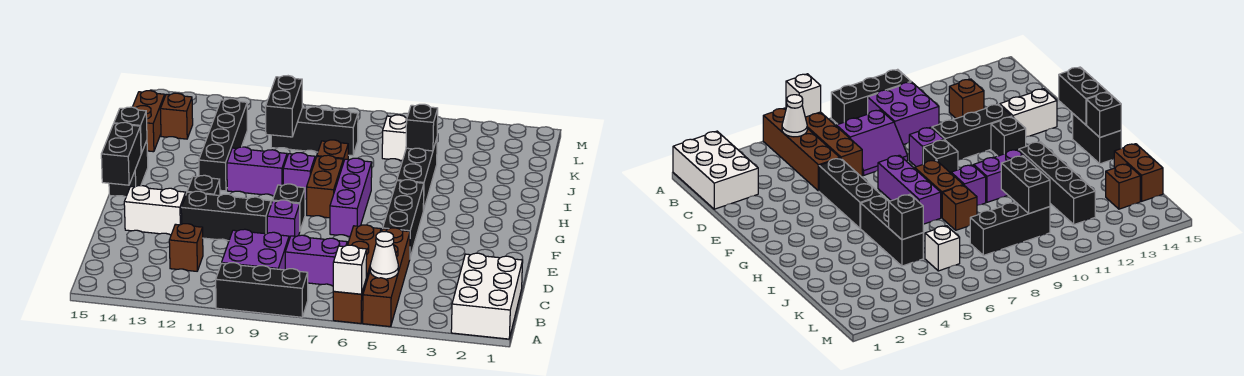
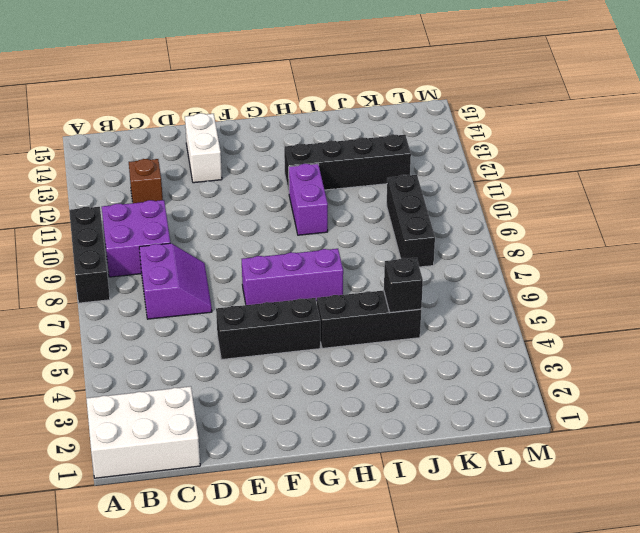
none -> brown 1x4 brick [363,228,410,327]
none -> brown 1x4 brick [333,225,381,323]
none -> purple 1x1 brick [267,200,300,239]
none -> black 1x3 brick [181,191,271,241]

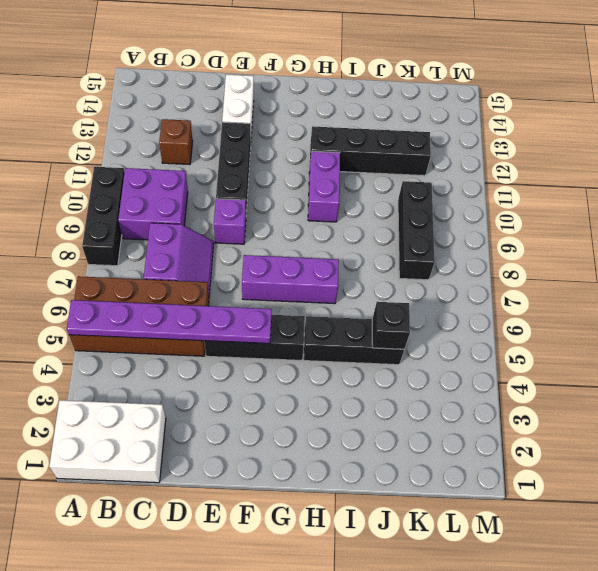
purple 1x6 plate [67,300,272,343] -> white 1x1 cone [370,232,398,279]
none -> black 1x1 brick [273,184,305,230]
none -> black 1x1 brick [187,175,220,196]
none -> brown 1x2 brick [307,155,343,218]
none -> black 1x2 brick [109,141,148,197]

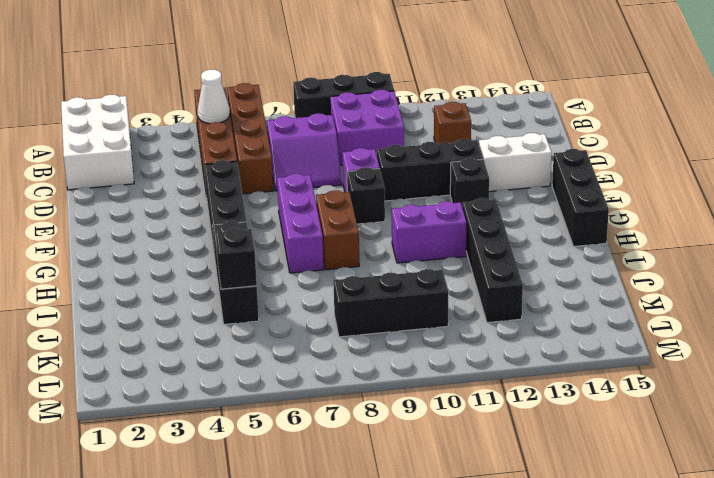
black 1x3 brick [552,149,609,246] -> black 1x2 brick [109,141,148,197]
none -> purple 1x1 brick [283,153,315,199]
none -> brown 1x1 brick [317,140,348,163]
none -> brown 1x2 brick [133,91,165,152]
none -> white 1x1 brick [382,115,407,161]

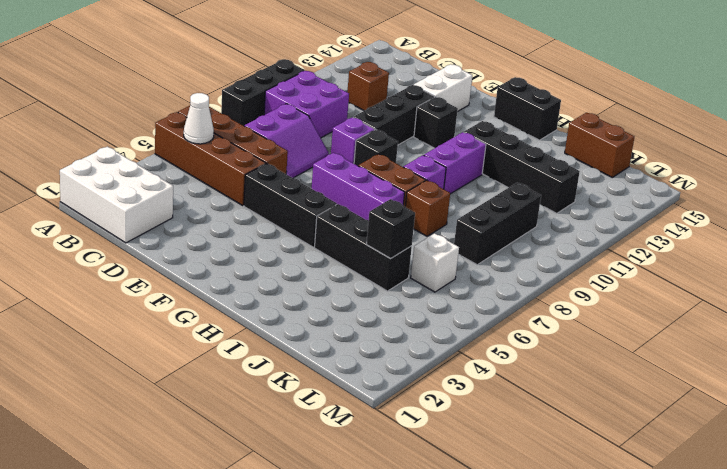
none -> brown 1x1 brick [160,93,193,139]
none -> white 1x1 brick [333,245,367,294]
none -> black 1x2 brick [101,122,141,185]
none -> black 1x1 brick [114,107,147,153]

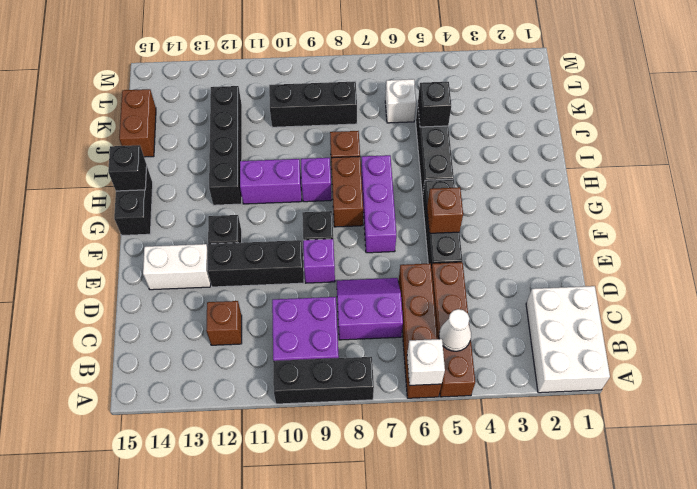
brown 1x1 brick [427,187,463,233] -> brown 1x1 brick moved to [160,93,193,139]
none -> black 1x2 brick [101,122,141,185]
none -> black 1x2 brick [266,76,302,137]

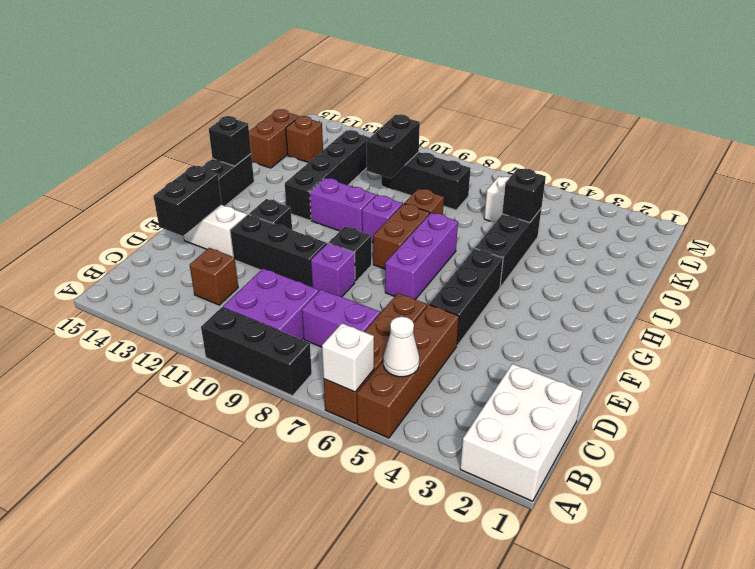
black 1x2 brick [153,165,222,236] -> black 1x2 brick moved to [101,122,141,185]

